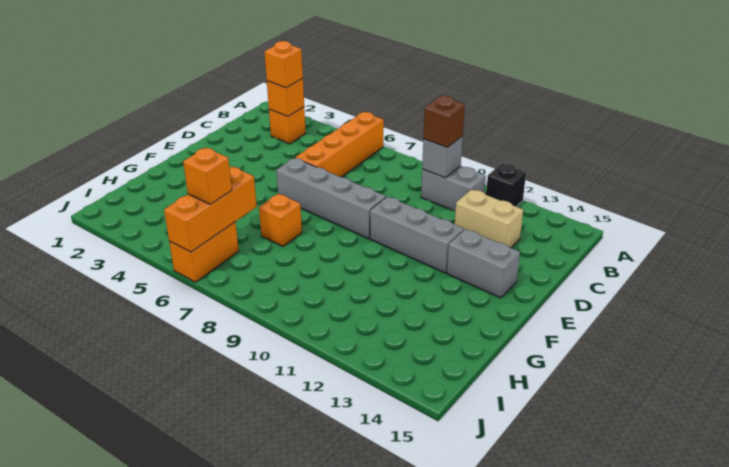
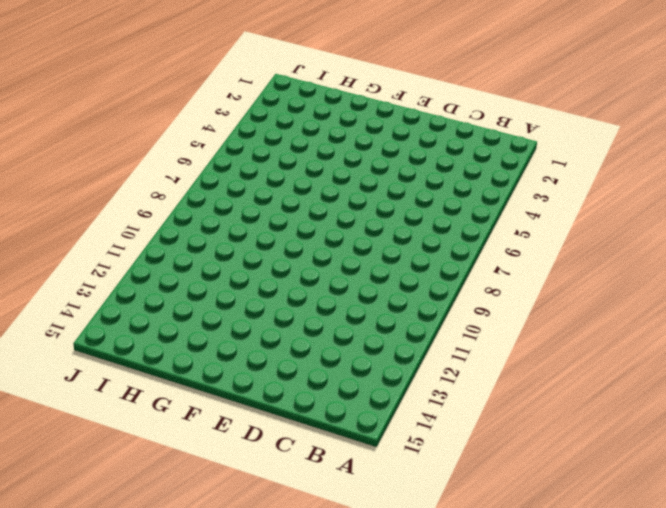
none -> orange 1x4 brick [295,112,384,177]
none -> black 1x1 brick [486,163,526,207]
none -> orange 1x1 brick [269,107,306,144]

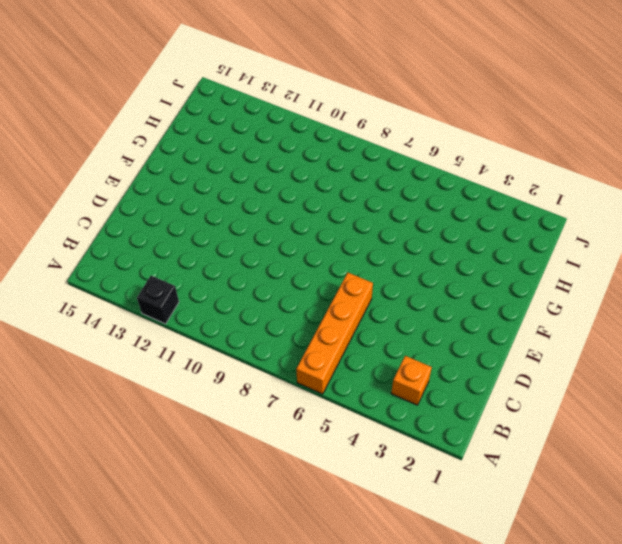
none -> grey 1x2 brick [421,166,486,211]
none -> tan 1x2 brick [455,189,523,248]
none -> grey 1x4 brick [276,158,386,239]

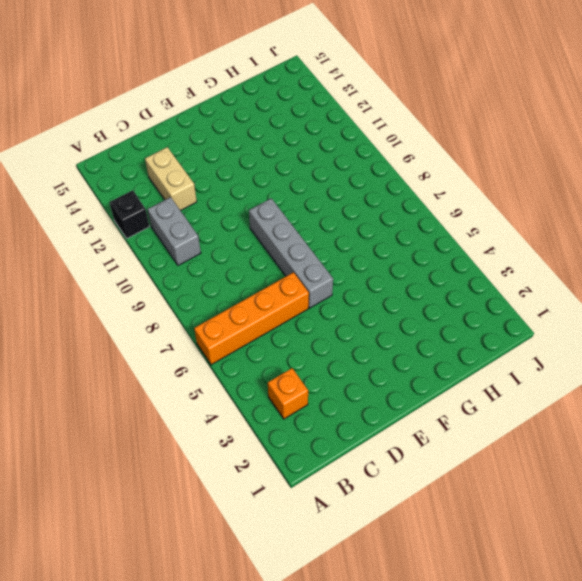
none -> grey 1x3 brick [370,197,464,273]
none -> grey 1x2 brick [447,229,520,298]
none -> orange 1x1 brick [259,194,302,246]

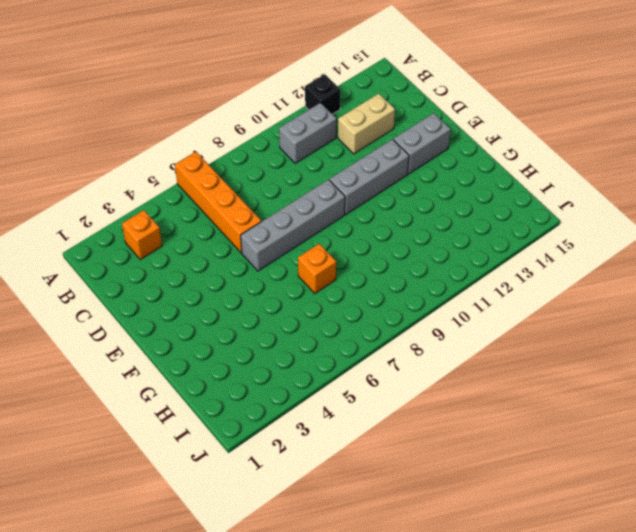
none -> orange 1x2 brick [169,222,239,282]
none -> orange 1x1 brick [267,78,304,116]
none -> grey 1x1 brick [422,136,463,178]

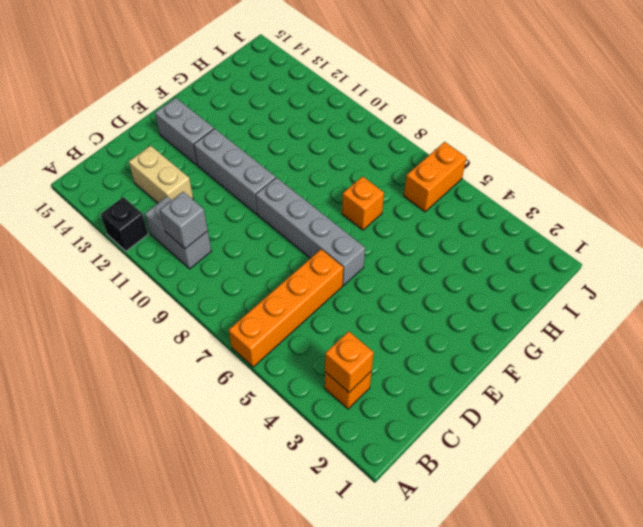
none -> orange 1x3 brick [164,167,257,252]
none -> orange 1x1 brick [265,41,303,88]
none -> brown 1x1 brick [423,96,465,147]

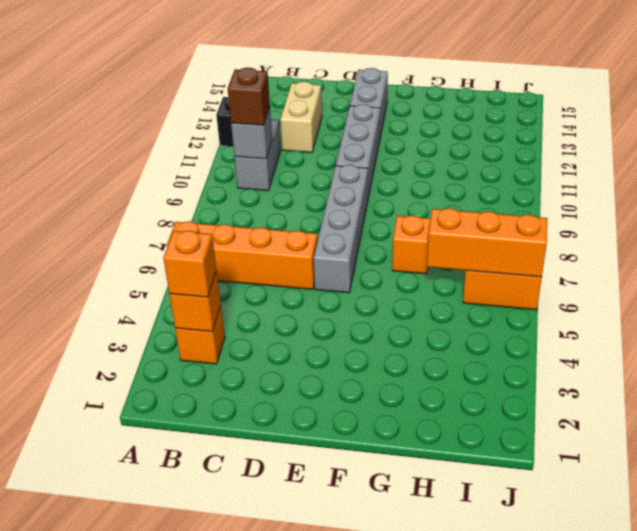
none -> orange 1x1 brick [183,148,232,204]

